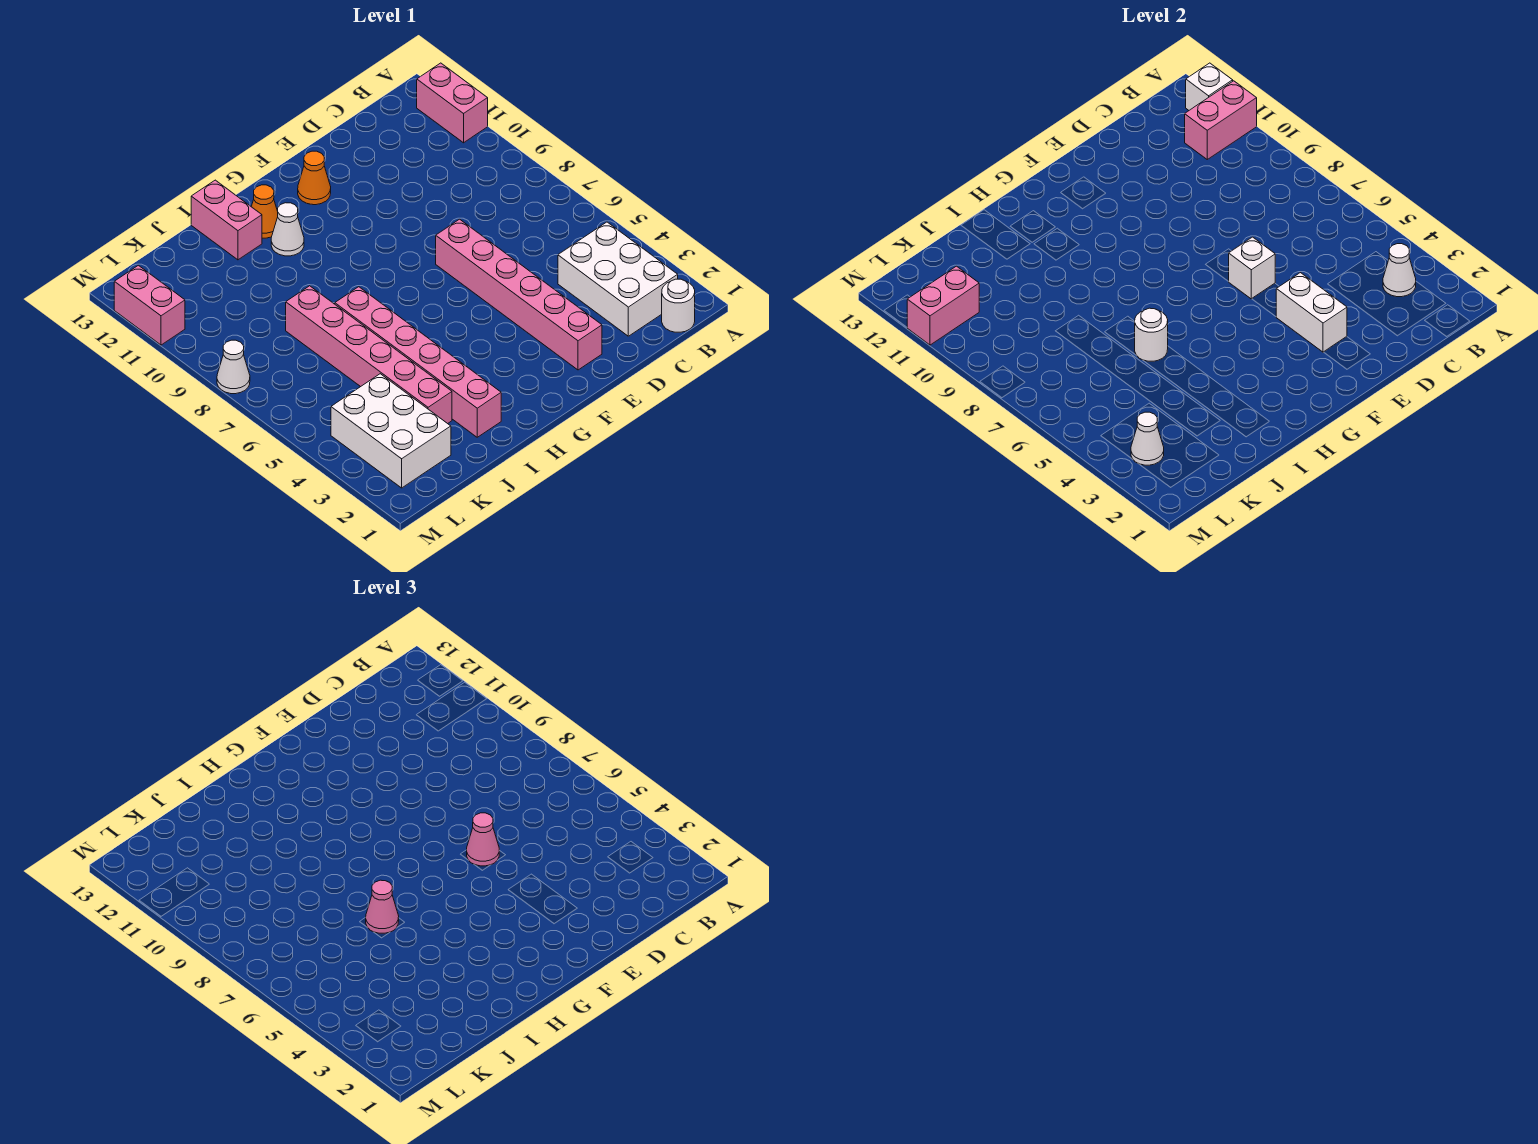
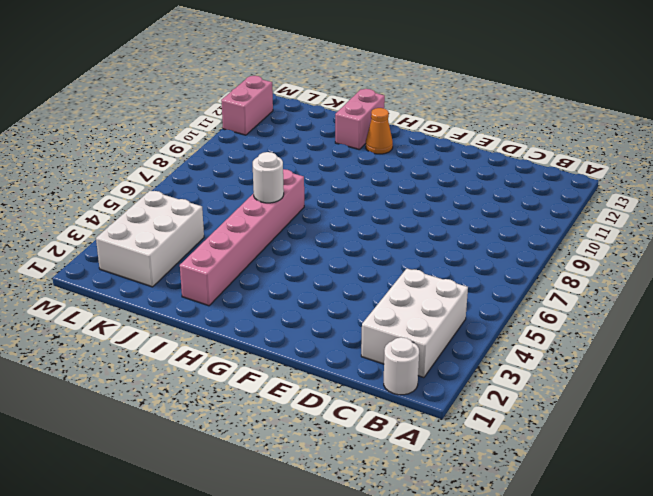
none -> pink 1x2 brick [417,63,488,143]
none -> pink 1x6 brick [436,219,602,370]
none -> orange 1x1 cone [298,151,331,205]

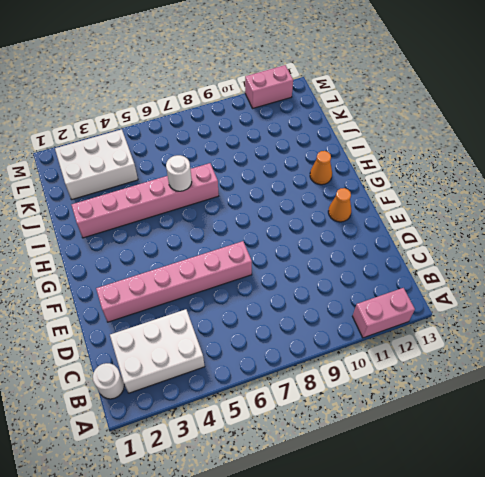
none -> white 1x1 cone [271,203,304,256]
none -> pink 1x2 brick [191,180,262,260]
none -> pink 1x6 brick [286,286,452,424]

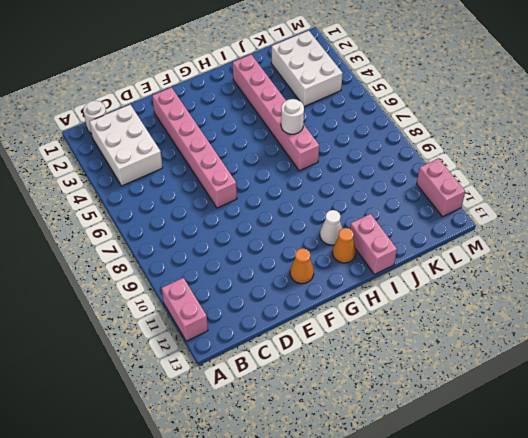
none -> pink 1x6 brick [286,286,452,424]
none -> white 1x1 cone [217,340,250,394]
none -> pink 1x2 brick [1185,81,1257,159]

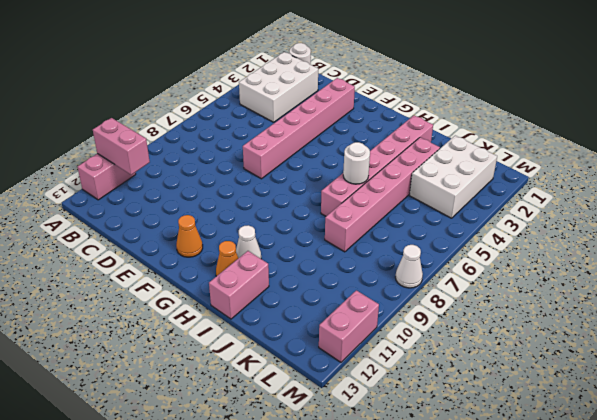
none -> white 1x1 brick [1186,63,1233,110]
none -> white 1x1 cone [1383,244,1416,297]
none -> white 1x2 brick [1276,273,1347,352]

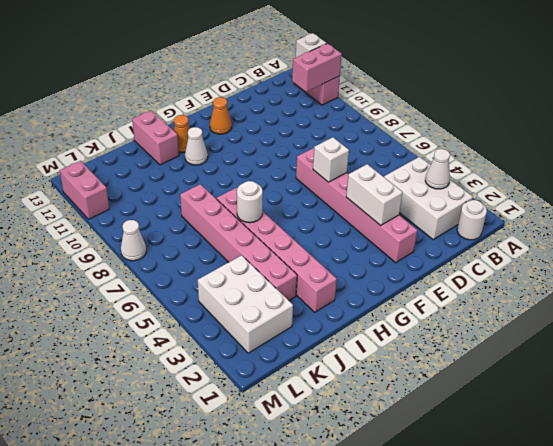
none -> white 1x1 cone [1131,412,1164,465]
none -> pink 1x2 brick [907,266,979,345]
none -> pink 1x1 cone [467,813,499,866]

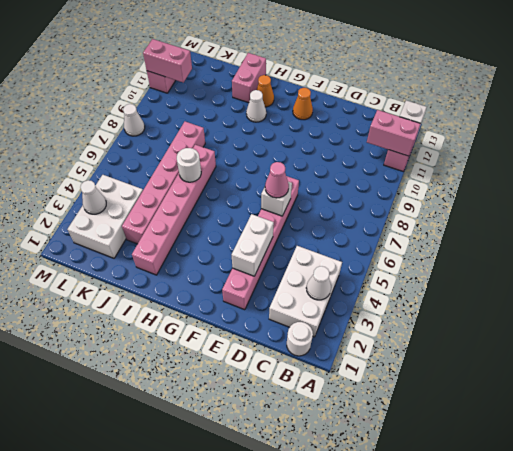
none -> pink 1x1 cone [366,880,399,933]

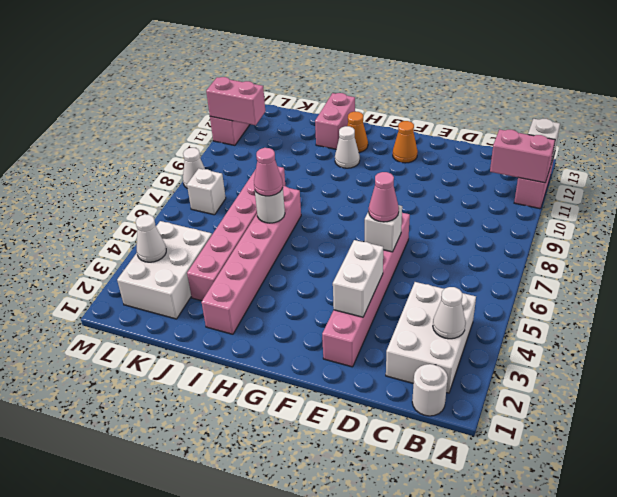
white 1x1 brick [187,169,226,215] -> none

